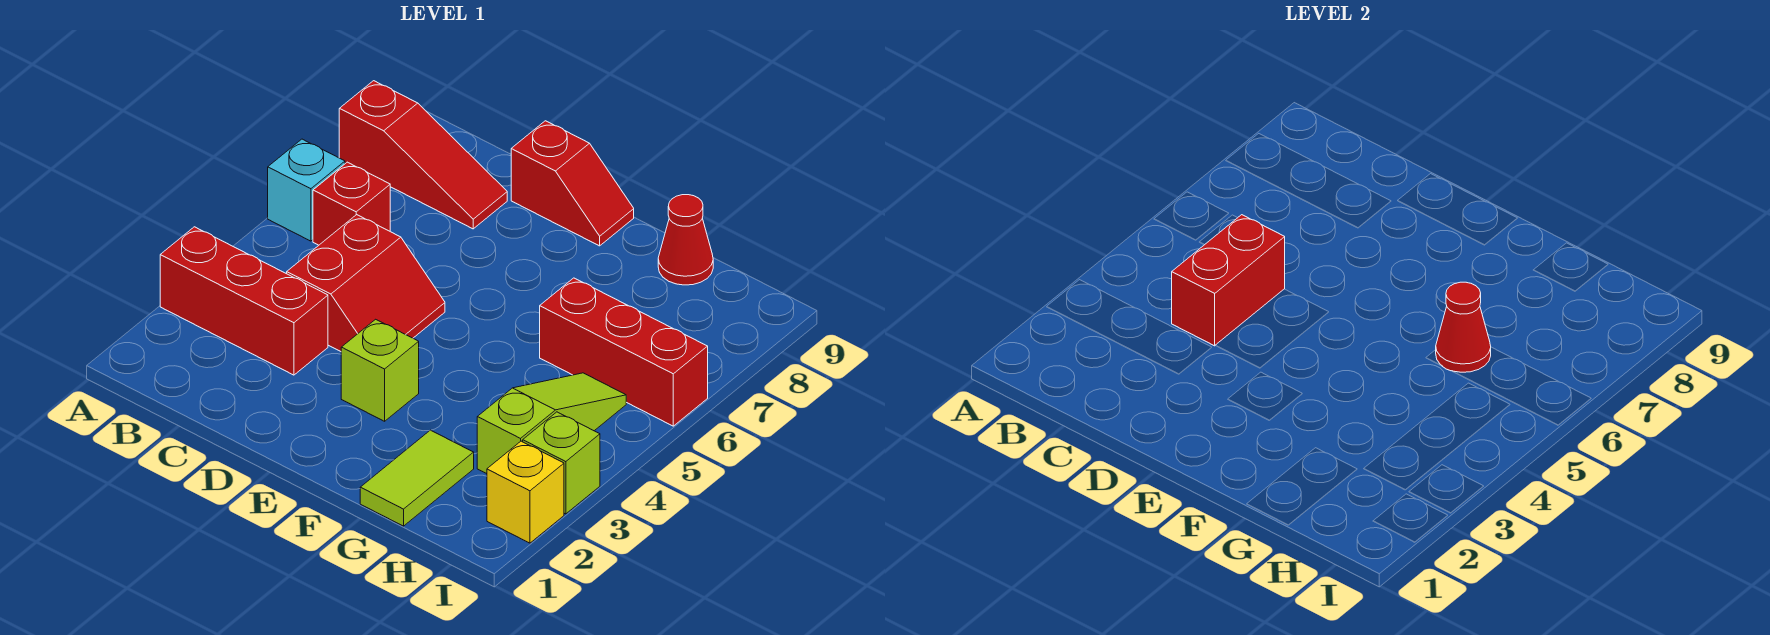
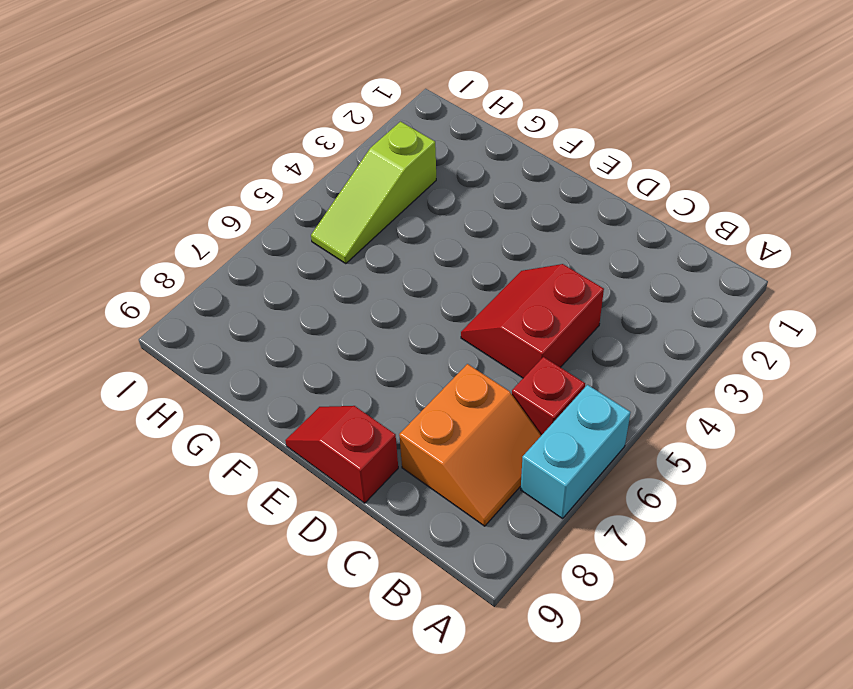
cyan 1x2 brick [521,385,630,519] -> cyan 1x1 brick [268,139,345,241]
orange 2x2 slope [399,364,541,526] -> red 1x3 slope [339,81,507,229]
none -> red 1x3 brick [160,227,328,375]
none -> lime 1x1 brick [341,319,419,421]
none -> lime 1x2 tile [360,430,474,526]

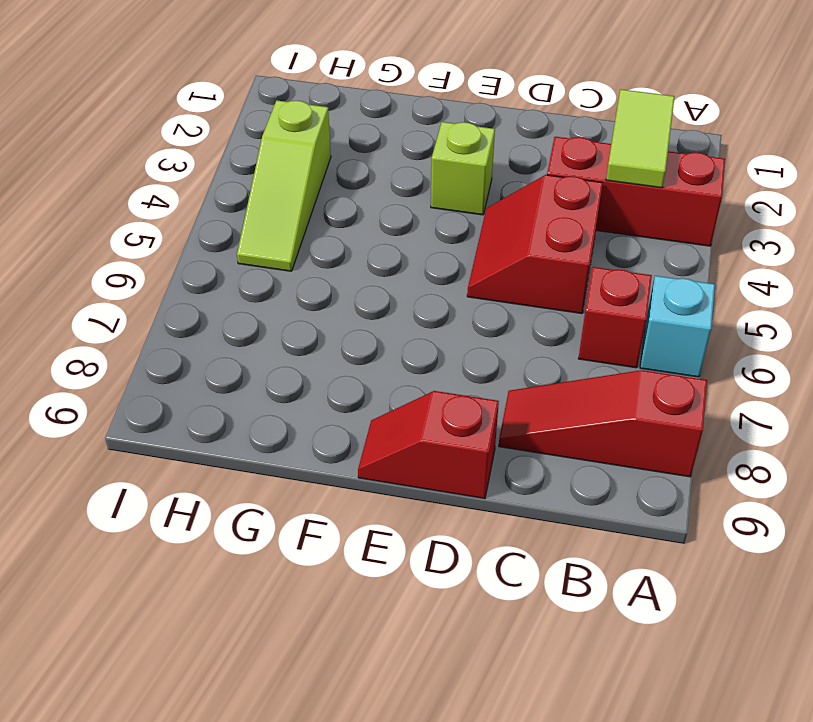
lime 1x2 tile [606,89,675,188] -> lime 1x2 tile moved to [360,430,474,526]
none -> red 1x3 brick [540,278,708,426]
none -> red 1x1 cone [658,195,713,285]
none -> yellow 1x1 brick [487,441,564,543]

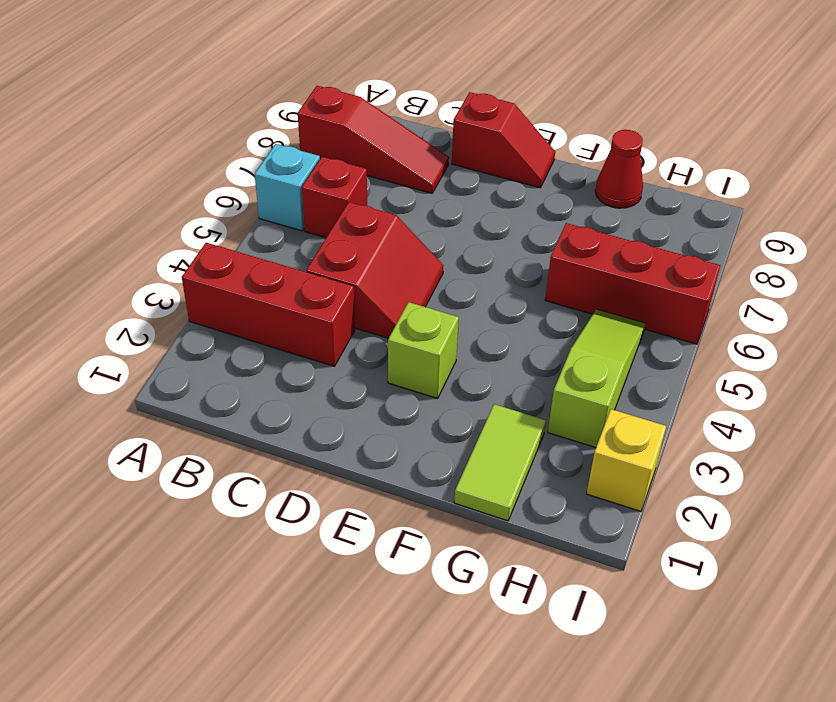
none -> lime 1x1 brick [523,412,600,514]
none -> red 1x2 brick [1172,215,1285,346]
none -> red 1x1 cone [1436,282,1491,372]

